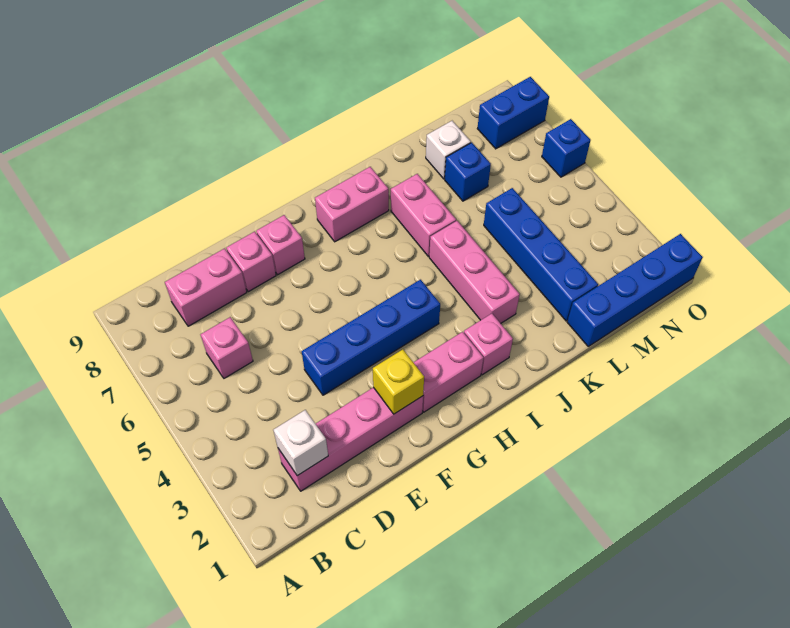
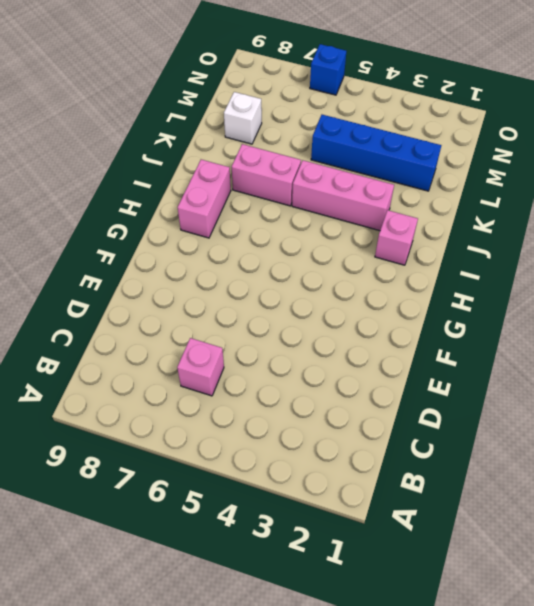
none -> pink 1x4 brick [278,387,423,491]
none -> pink 1x2 brick [165,248,247,326]
none -> blue 1x4 brick [301,280,440,395]

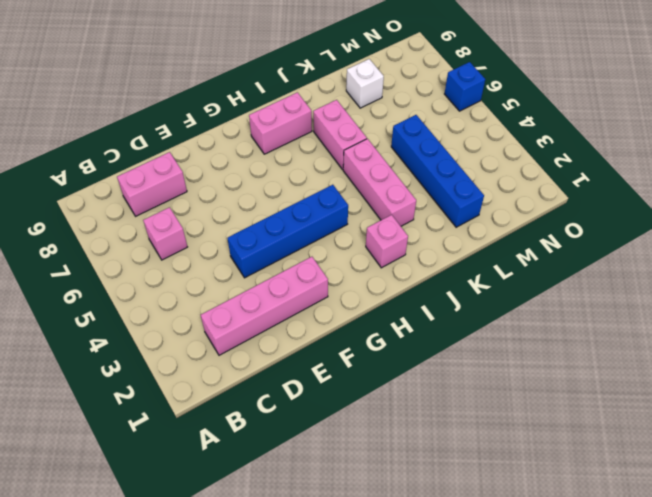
none -> pink 1x1 brick [226,232,276,292]
none -> pink 1x1 brick [256,215,305,275]
none -> pink 1x2 brick [413,332,484,412]

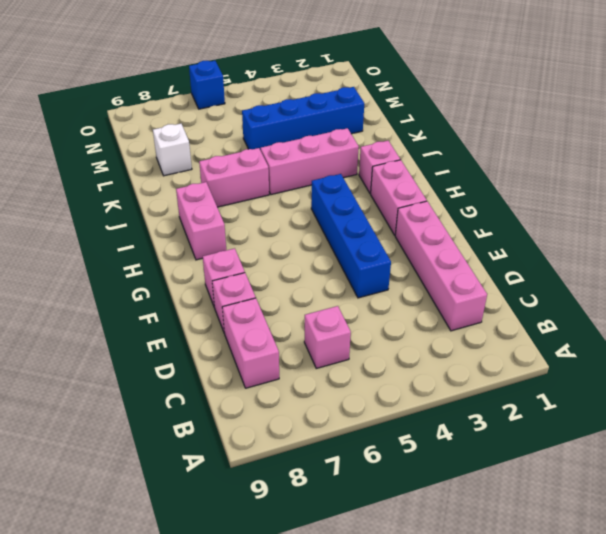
none -> blue 1x4 brick [567,234,703,346]
none -> blue 1x1 brick [445,143,491,201]
none -> blue 1x2 brick [477,77,549,149]

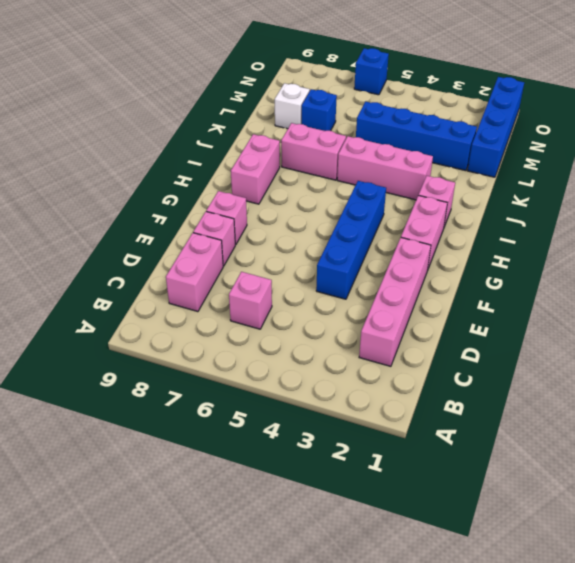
none -> blue 1x2 brick [477,77,549,149]
none -> white 1x1 brick [273,410,328,476]
none -> yellow 1x1 brick [373,349,424,414]

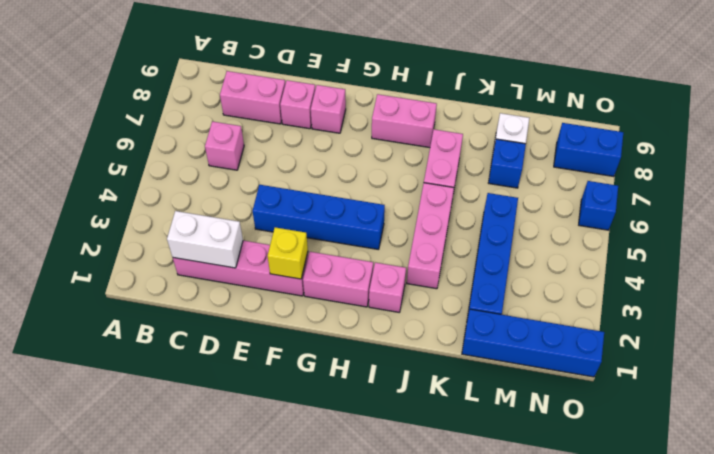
white 1x2 brick [167,211,243,268] -> white 1x1 brick [273,410,328,476]

